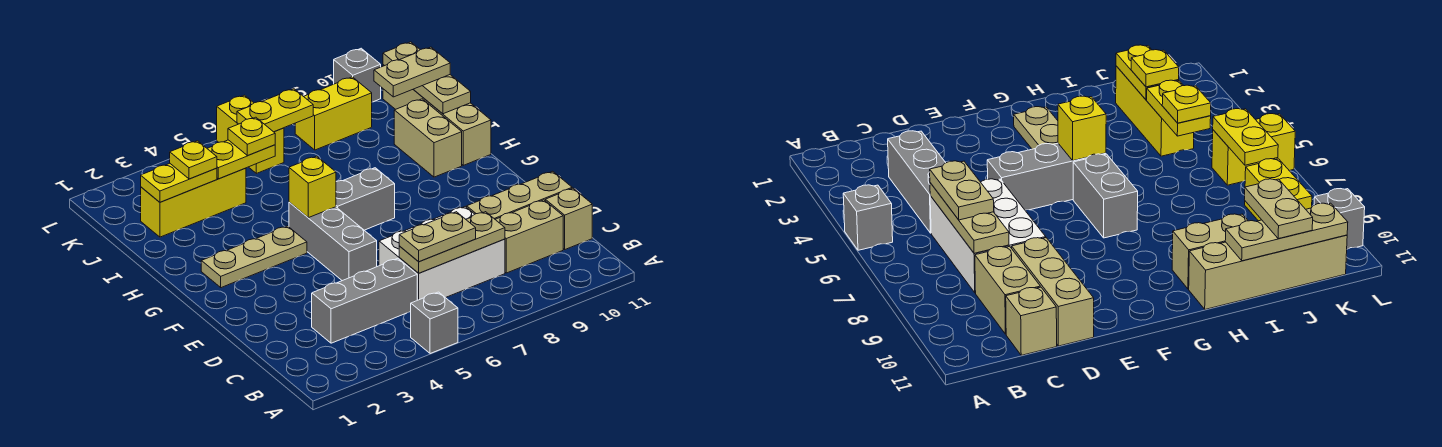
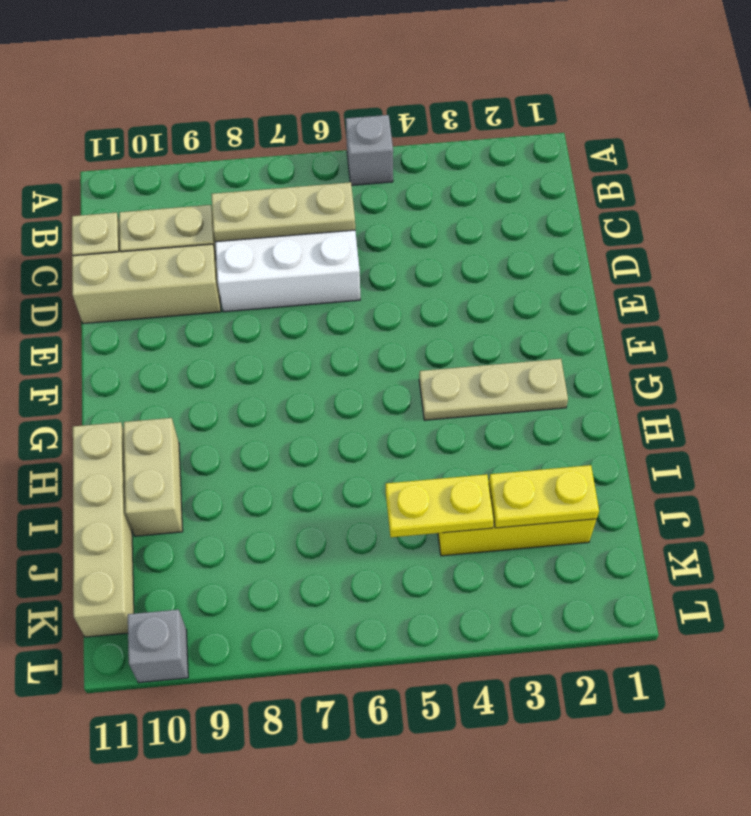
none -> grey 1x3 brick [312,259,417,343]
none -> grey 1x3 brick [289,202,377,281]
none -> grey 1x2 brick [336,168,395,230]

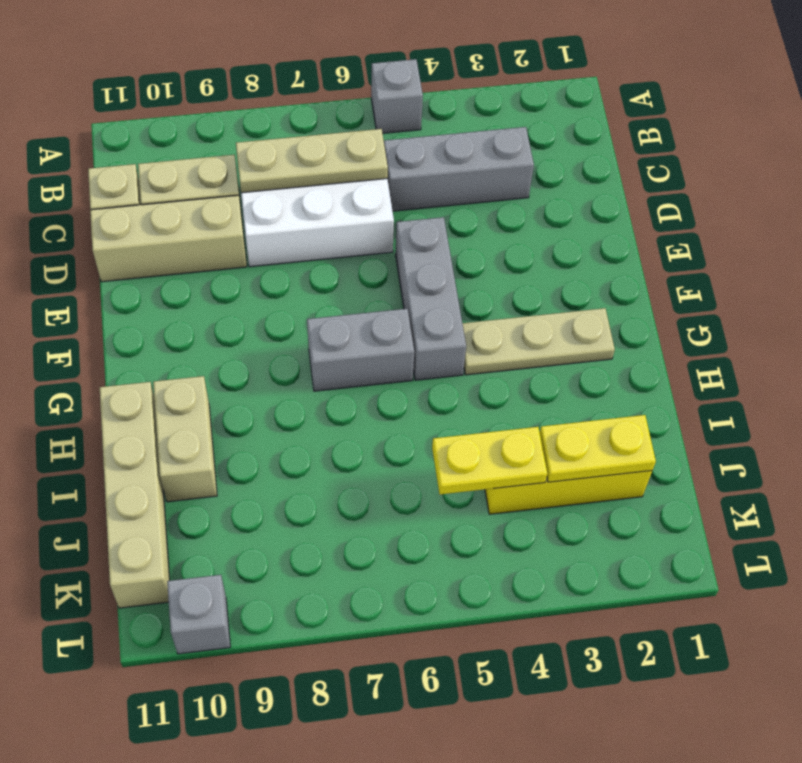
none -> yellow 1x2 brick [217,95,284,173]
none -> yellow 1x2 brick [295,77,372,150]
none -> yellow 1x1 brick [289,156,336,218]

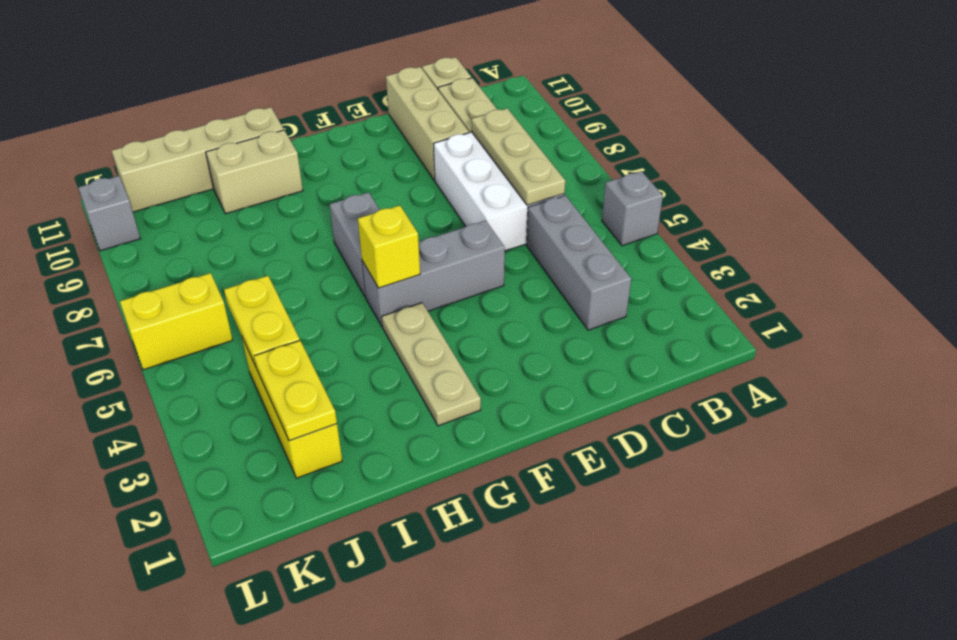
none -> yellow 1x2 brick [295,77,372,150]
none -> tan 1x3 plate [383,42,471,114]
none -> yellow 1x2 plate [237,89,313,132]

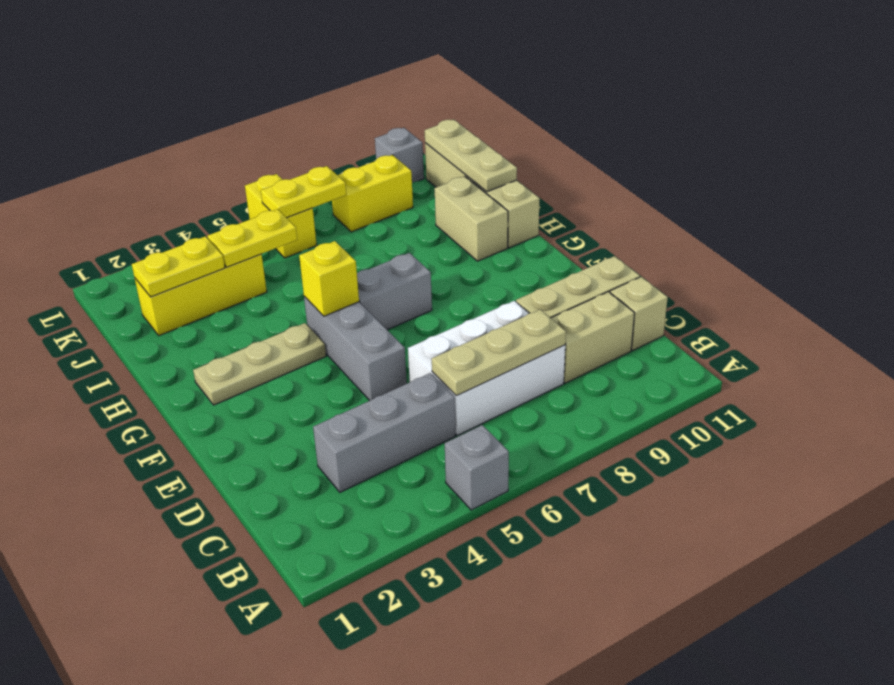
none -> tan 1x2 plate [399,212,476,262]
none -> yellow 1x1 plate [170,141,217,179]
none -> yellow 1x1 plate [228,117,275,156]

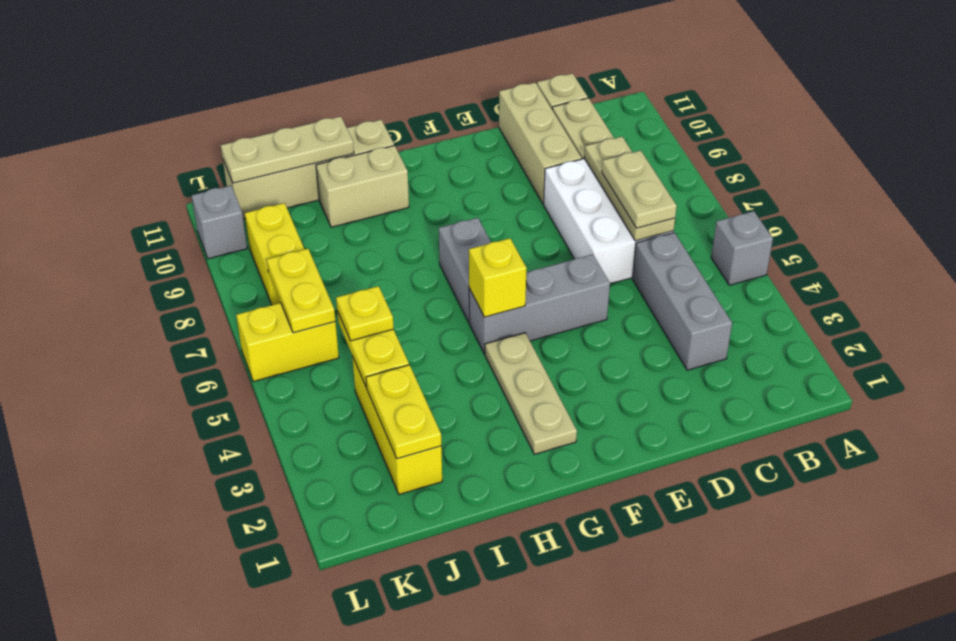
none -> yellow 1x1 plate [170,141,217,179]
none -> tan 1x2 plate [374,47,450,97]

